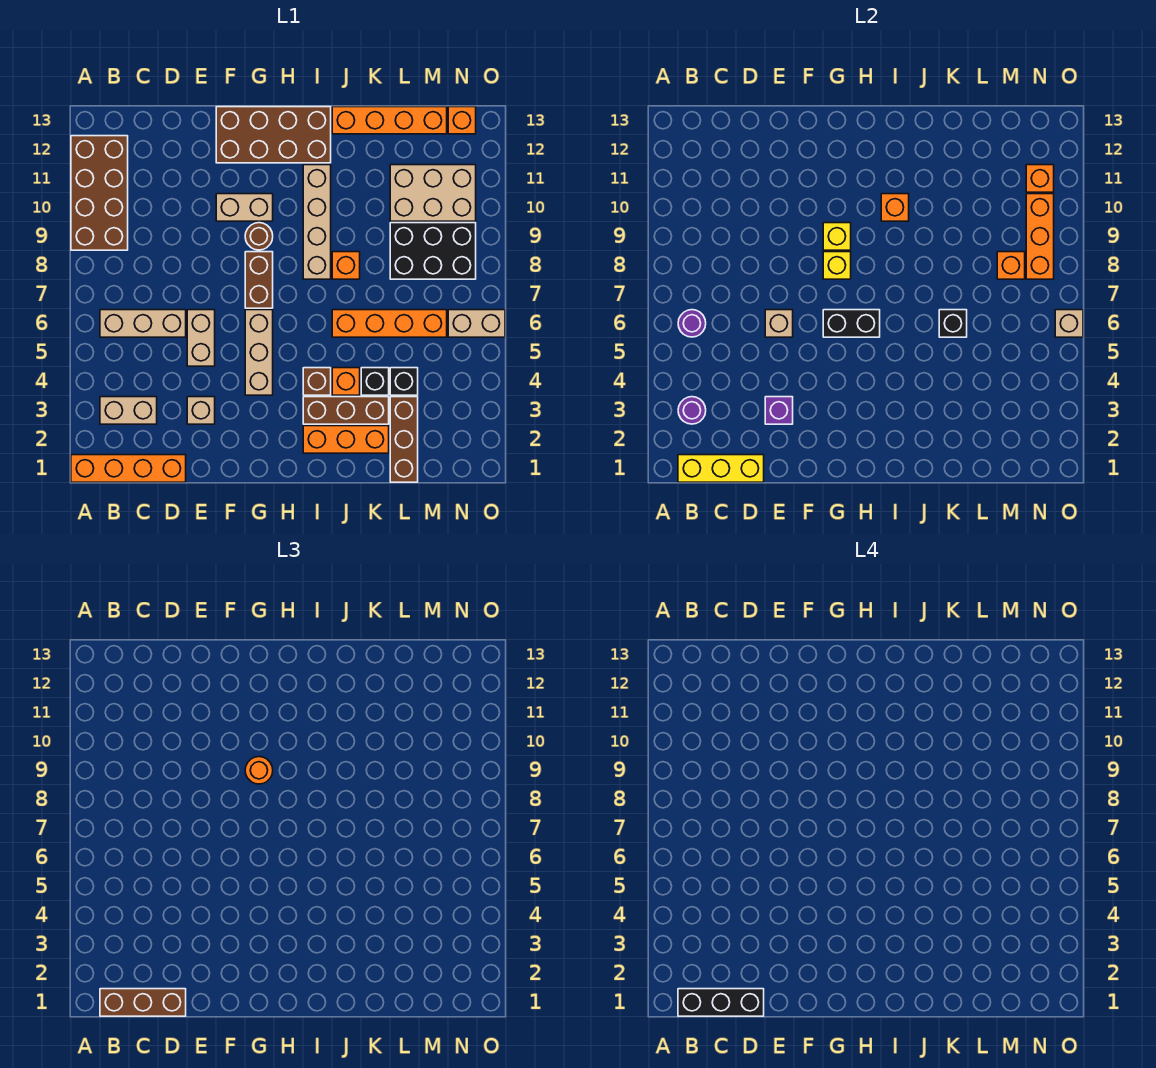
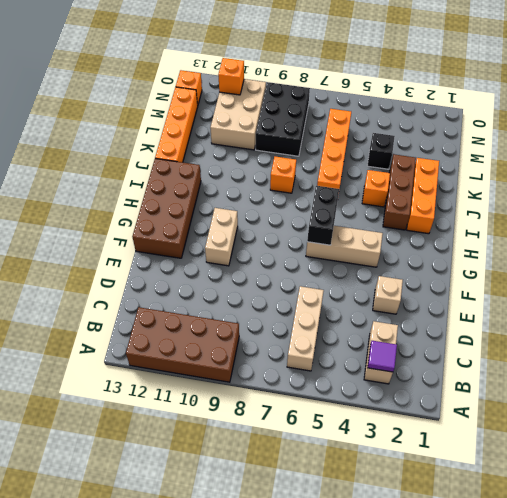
purple 1x1 tile [368,341,397,372] -> purple 1x1 round brick [678,397,706,424]
none -> orange 1x4 brick [71,455,186,482]
none -> tan 1x2 brick [187,310,215,366]
none -> brown 1x2 brick [245,252,273,308]
none -> brown 1x1 round brick [245,223,273,250]

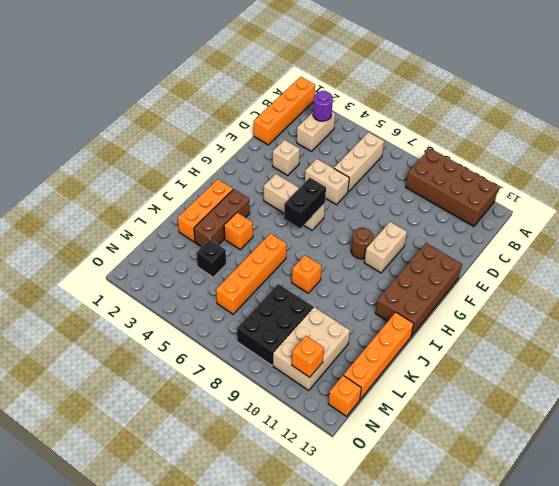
none -> brown 1x2 brick [245,252,273,308]
none -> brown 1x1 brick [303,368,331,395]
none -> tan 1x4 brick [303,165,331,279]
none -> black 1x1 brick [361,368,389,395]

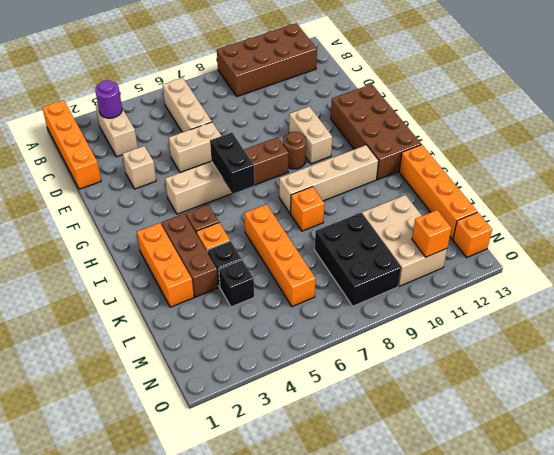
none -> brown 1x3 brick [390,397,418,482]
none -> tan 1x2 brick [448,310,505,337]
none -> yellow 1x3 brick [678,455,764,482]
none -> purple 1x1 round brick [678,310,706,337]

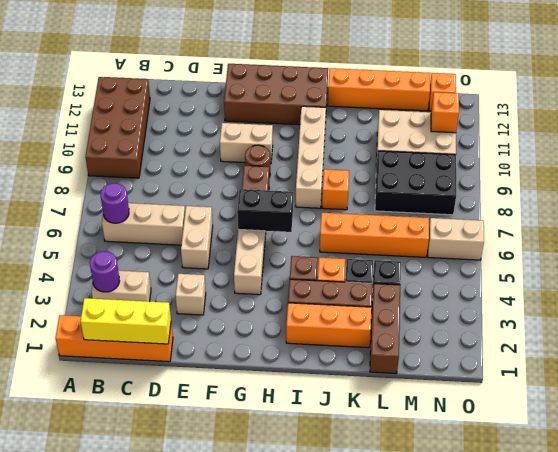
none -> purple 1x1 brick [765,397,793,424]
none -> tan 1x1 brick [765,310,793,337]
none -> yellow 1x1 brick [823,252,851,279]
none -> yellow 1x1 brick [823,223,851,250]

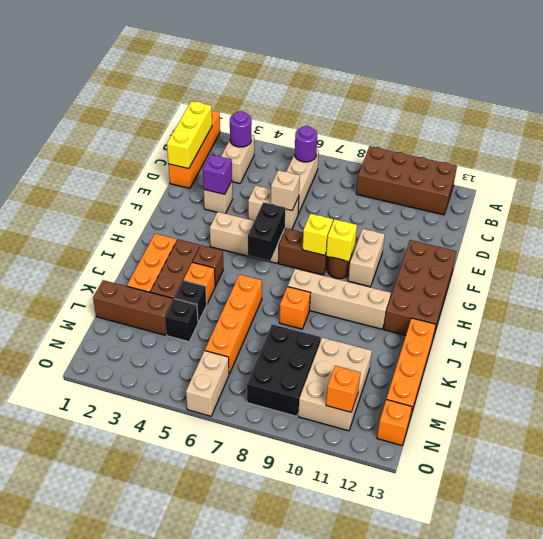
none -> orange 1x1 brick [881,194,909,221]
none -> black 1x1 brick [939,310,967,337]
none -> orange 1x1 brick [997,252,1025,279]
none -> orange 1x3 brick [1026,194,1054,279]

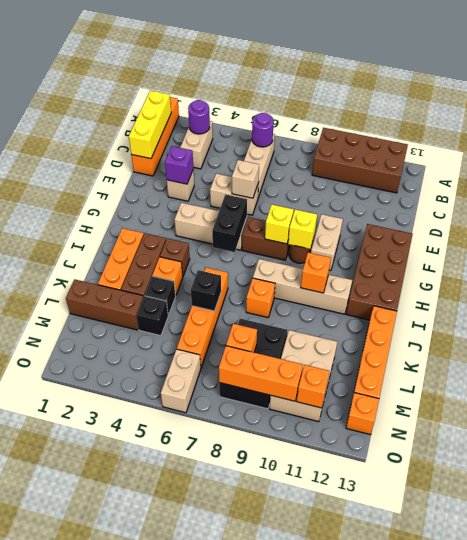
none -> tan 1x1 brick [1055,310,1083,337]
none -> brown 1x3 brick [100,989,186,1016]
none -> orange 1x1 round brick [245,757,273,784]
none -> black 1x3 brick [678,989,764,1016]

